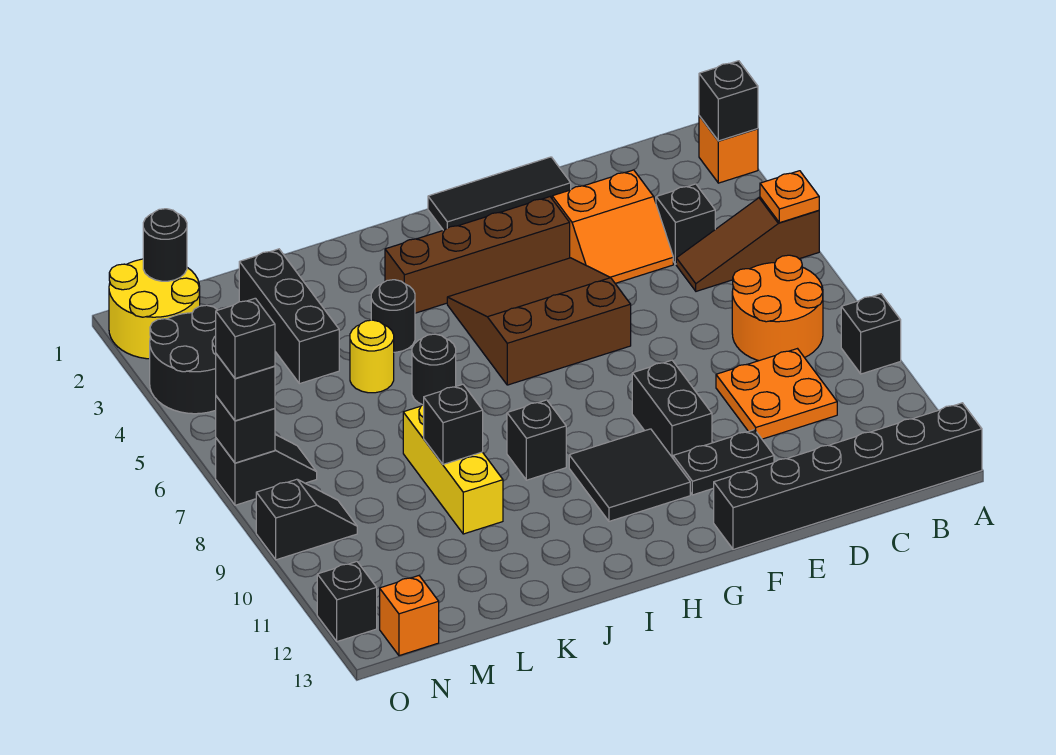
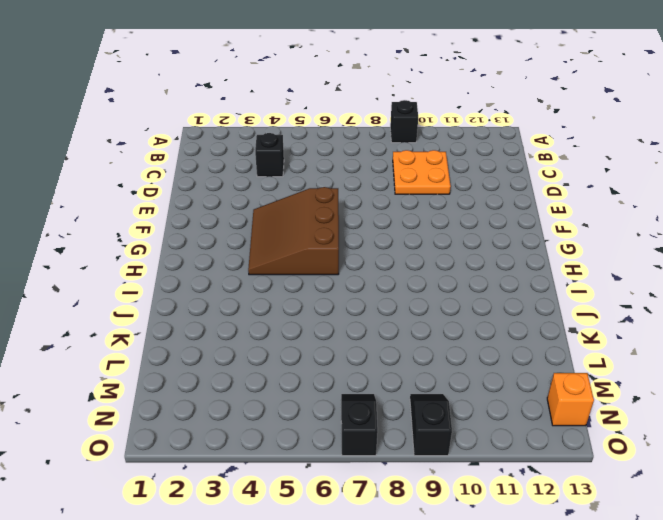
none -> orange 1x1 brick [699,116,758,183]
none -> brown 1x3 slope [676,197,819,291]
none -> black 1x6 brick [714,403,982,549]
none -> orange 2x2 round brick [732,255,823,361]

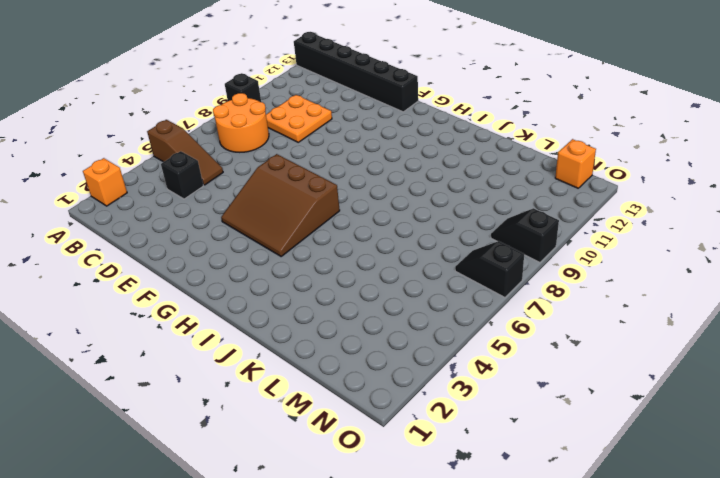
none -> orange 2x2 slope [552,170,673,283]
none -> black 1x3 tile [428,157,571,230]
none -> black 1x2 plate [673,430,774,495]
none -> brown 1x4 brick [385,197,570,313]

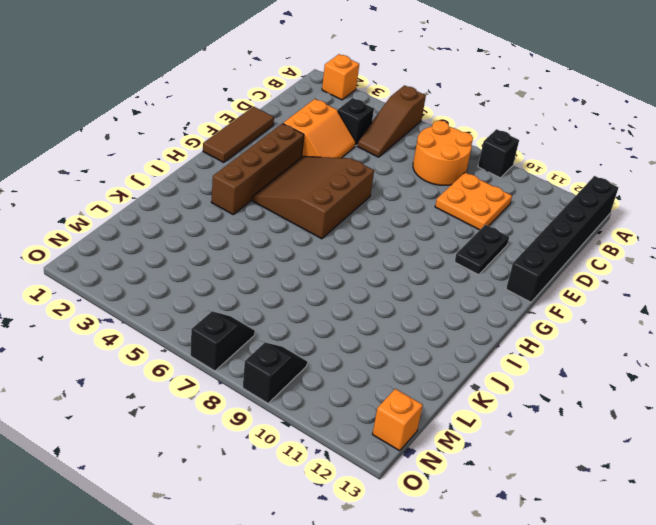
brown 1x3 tile [203,107,274,162] -> black 1x3 tile [428,157,571,230]
none -> black 1x2 brick [632,360,712,458]
none -> black 2x2 tile [569,429,690,521]
none -> black 1x1 brick [507,400,566,480]
none -> black 1x1 round brick [371,280,415,352]

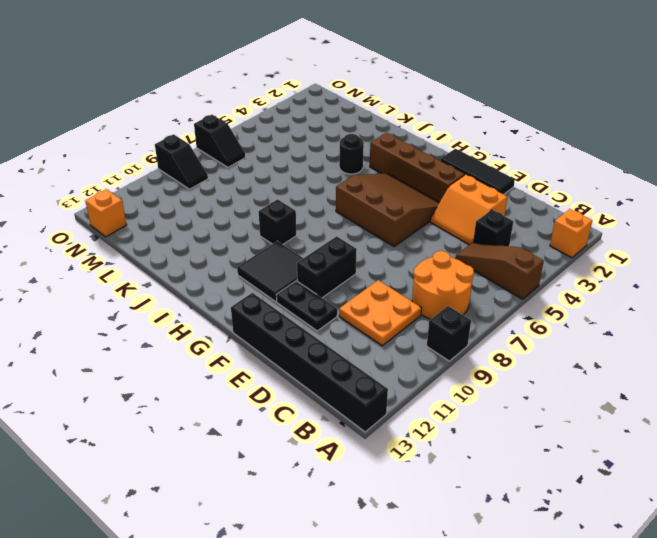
none -> black 1x1 round brick [412,334,456,405]
none -> yellow 1x1 round brick [350,320,394,393]
none -> yellow 1x3 brick [403,405,503,534]
none -> black 1x3 brick [239,249,339,384]

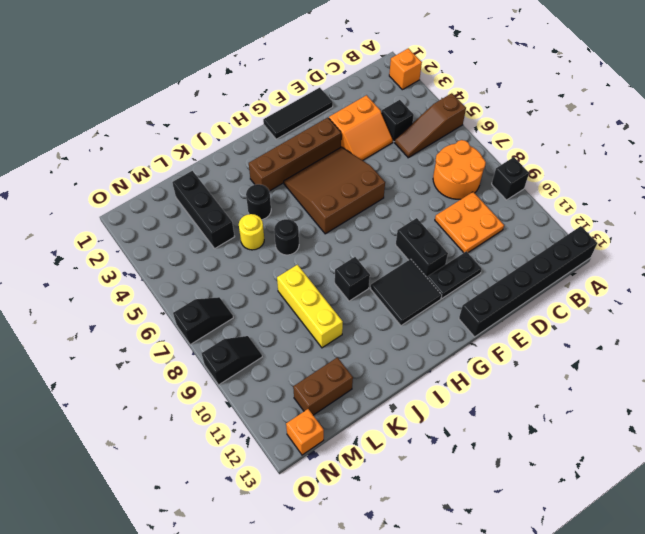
brown 1x2 brick [293,357,353,415] -> none
none -> yellow 2x2 round brick [109,259,200,359]
none -> black 2x2 round brick [150,305,217,414]
none -> black 1x1 brick [317,562,377,642]
none -> black 1x1 brick [699,61,758,141]

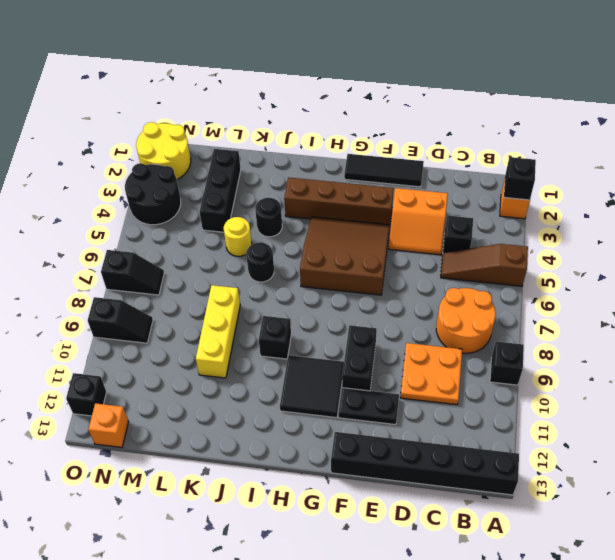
none -> orange 1x1 plate [760,171,819,223]
none -> black 1x1 brick [424,384,483,464]
none -> black 1x1 round brick [143,209,187,281]
none -> black 1x1 brick [216,396,275,463]

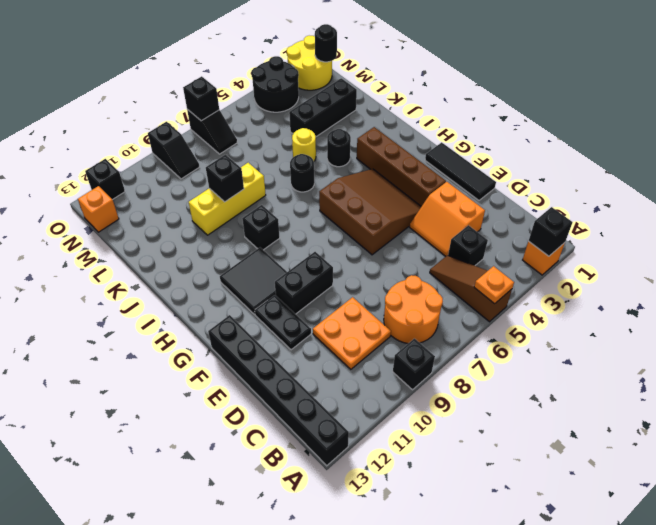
none -> black 1x1 brick [216,354,275,421]
none -> black 1x1 brick [216,298,275,379]

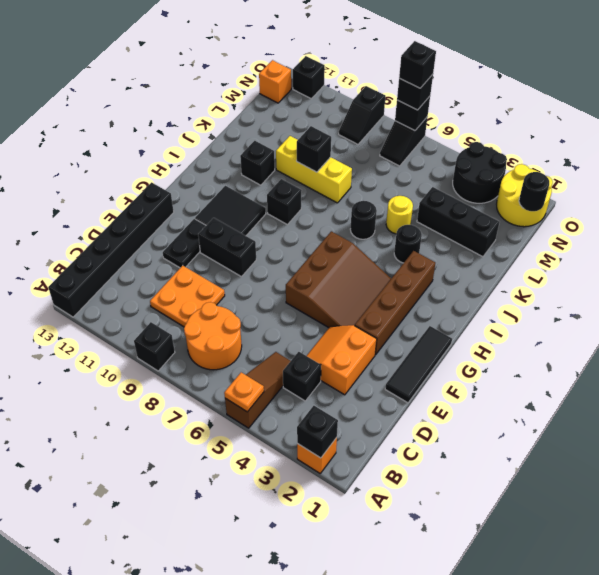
black 1x1 brick [240,141,275,185] -> none

